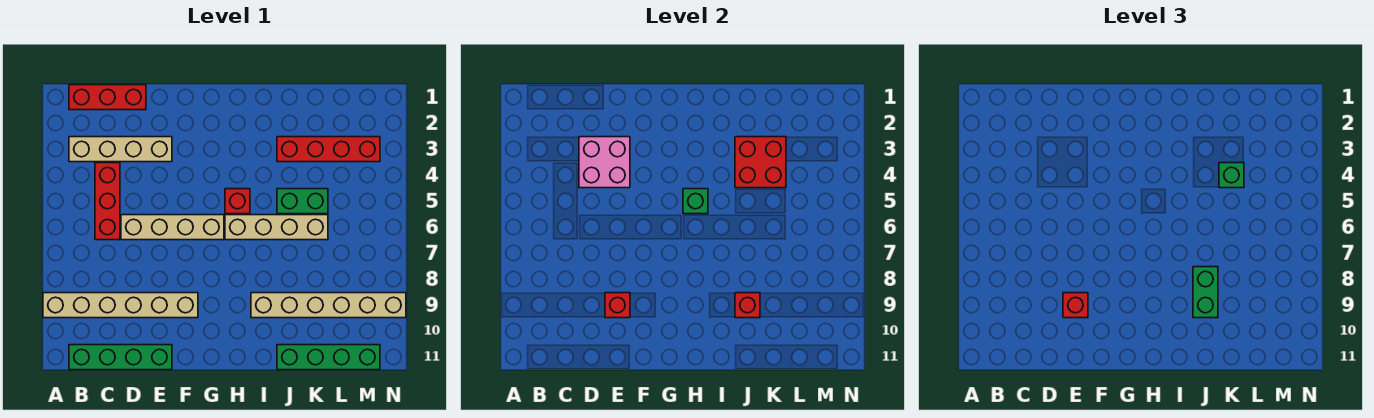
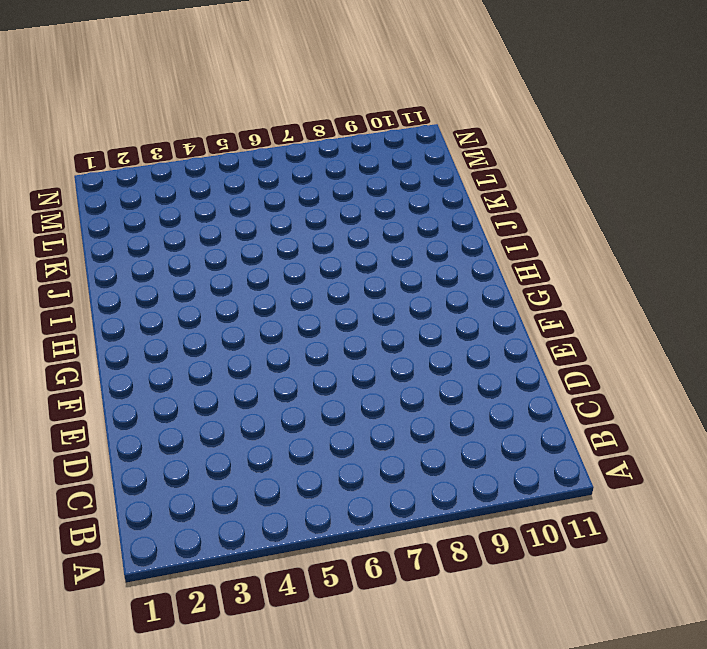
none -> tan 1x6 brick [43,293,198,318]
none -> red 1x3 brick [69,85,146,110]
none -> tan 1x4 brick [69,137,172,162]

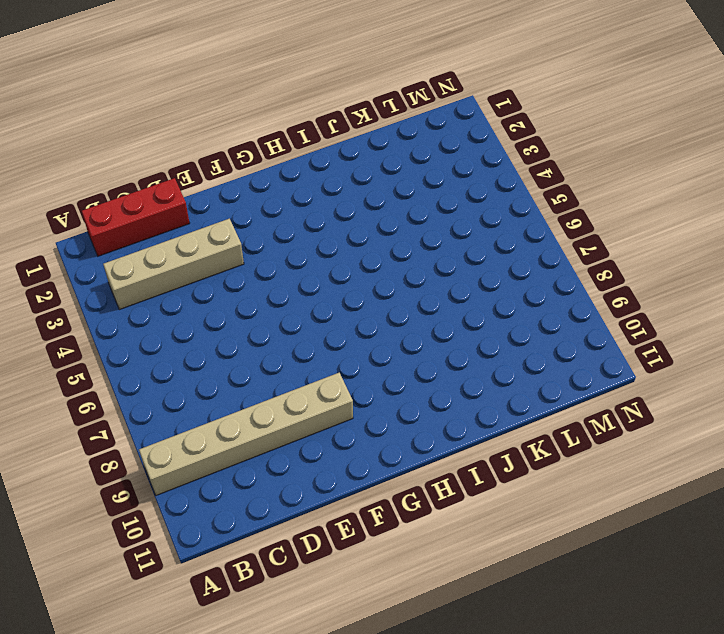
none -> green 1x4 brick [69,345,172,370]
none -> red 1x3 brick [95,163,120,240]
none -> tan 1x4 brick [121,215,224,240]

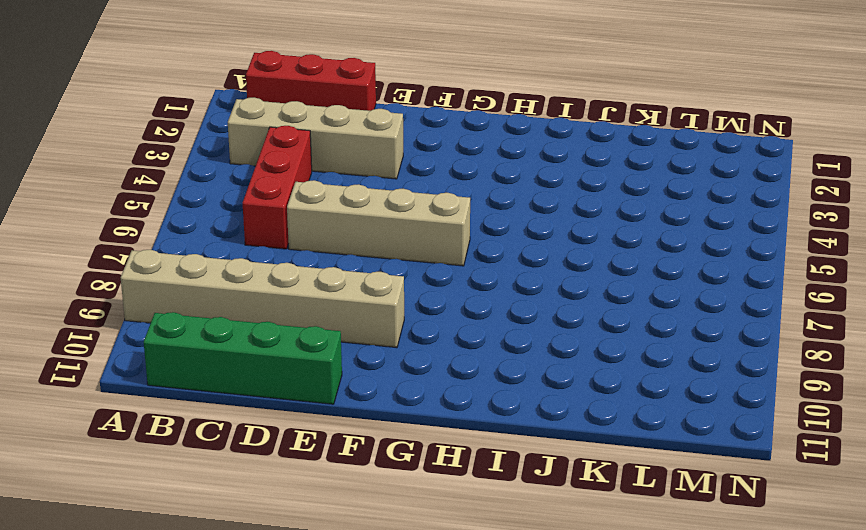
none -> red 1x1 brick [225,189,250,214]
none -> tan 1x4 brick [225,215,328,240]
none -> tan 1x6 brick [251,293,406,318]

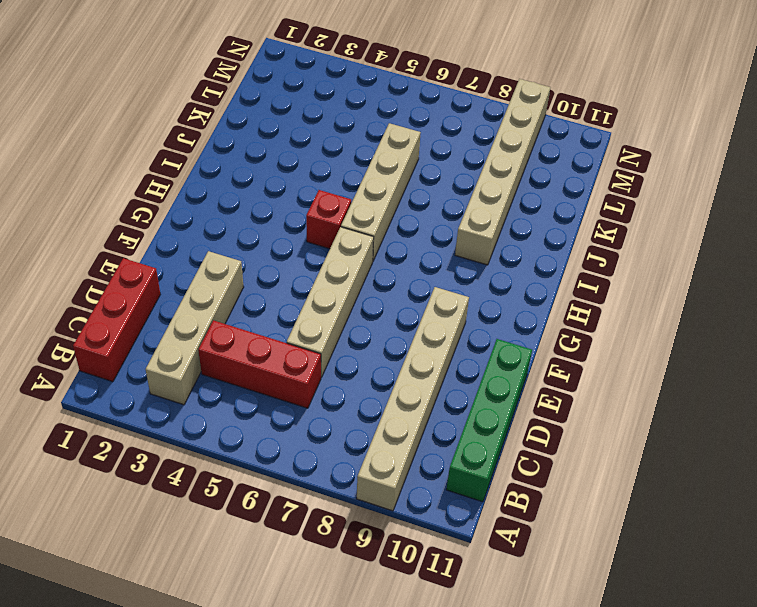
none -> red 1x4 brick [277,137,380,162]
none -> green 1x2 brick [277,189,328,214]
none -> green 1x4 brick [277,345,380,370]

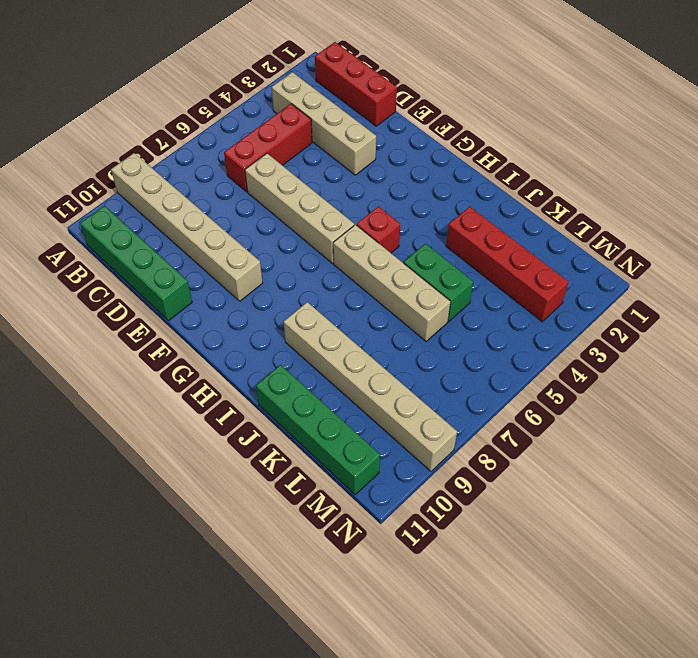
none -> pink 2x2 brick [579,137,630,188]
none -> red 1x1 brick [605,293,630,318]
none -> green 1x1 brick [683,189,708,214]

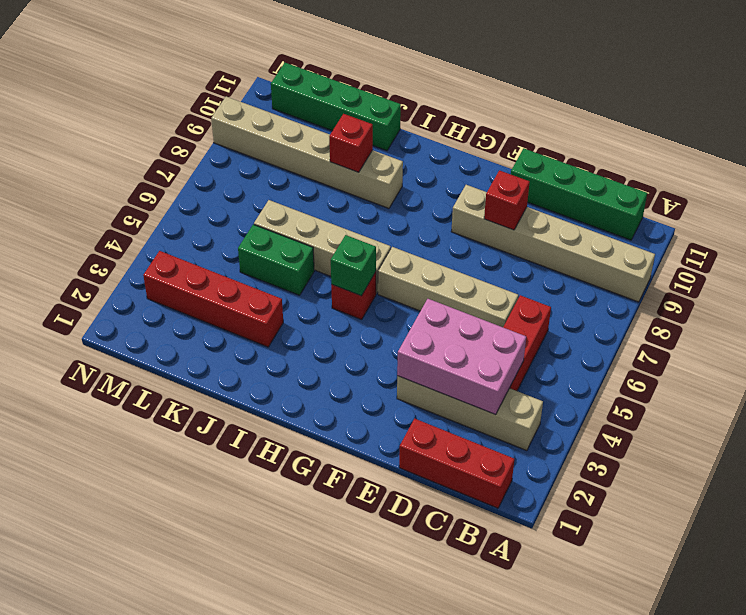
pink 2x3 brick [397,299,526,415] -> pink 2x2 brick [579,137,630,188]
none -> red 2x2 brick [735,137,786,188]
none -> red 1x1 brick [1063,293,1088,318]
none -> green 1x2 brick [1193,267,1218,318]

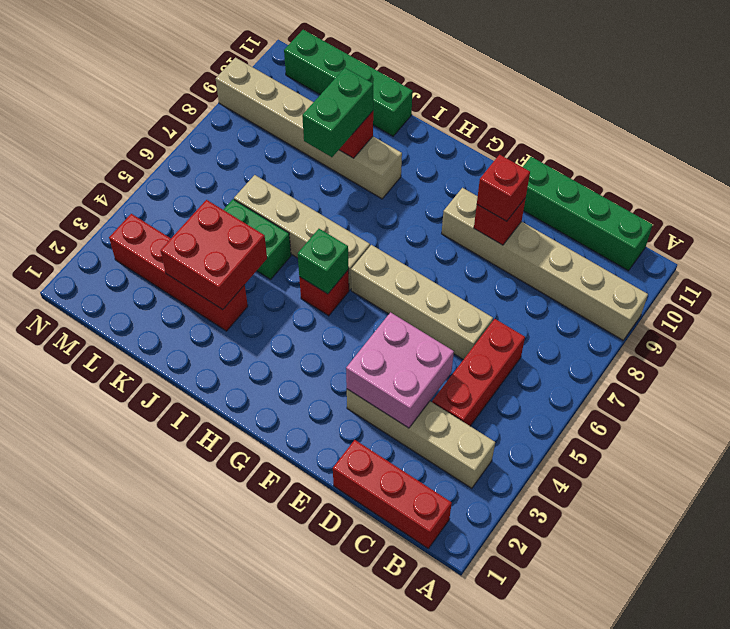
none -> green 1x1 brick [1219,163,1244,188]

